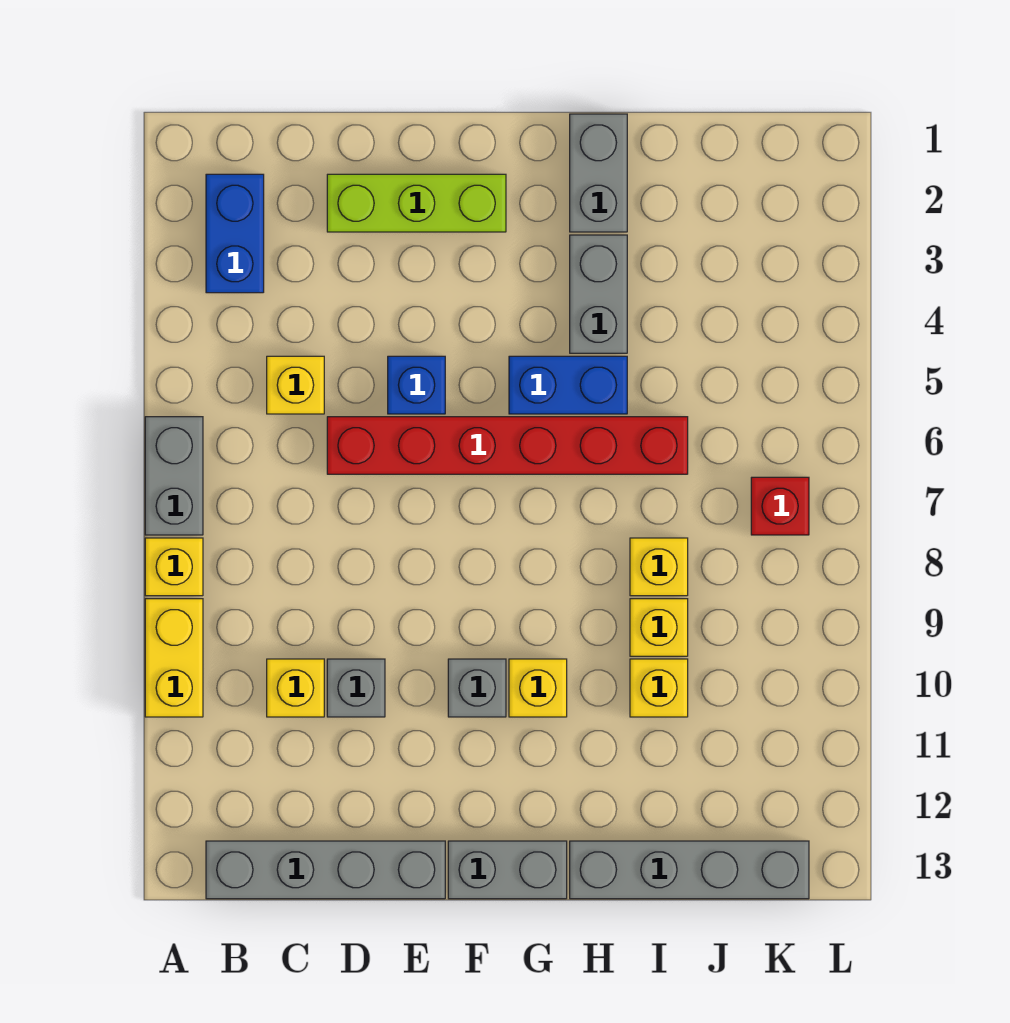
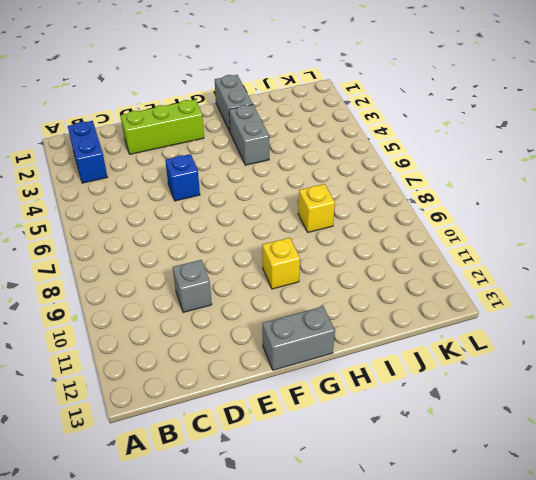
none -> grey 1x2 brick [145,417,203,535]
none -> yellow 1x1 brick [145,538,203,596]
none -> yellow 1x2 brick [145,599,203,717]

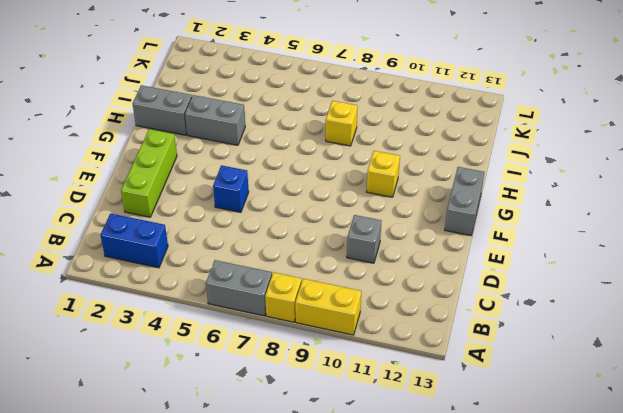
none -> grey 1x4 brick [206,841,445,899]
none -> yellow 1x1 brick [267,356,324,414]
none -> yellow 1x1 brick [267,659,324,717]

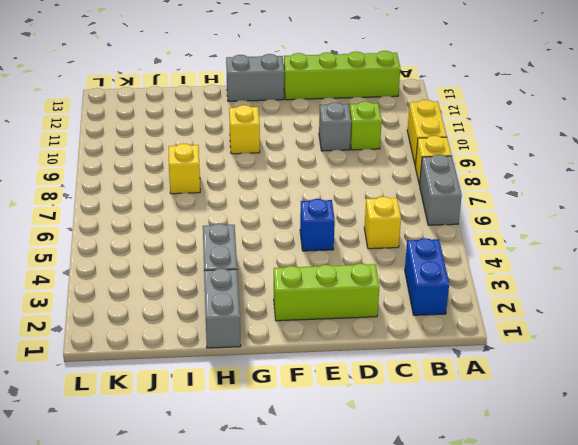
lime 1x4 brick [284,51,400,100] -> grey 1x4 brick [206,841,445,899]
lime 1x1 brick [350,102,382,150] -> yellow 1x1 brick [267,659,324,717]
none -> red 1x6 brick [327,417,688,474]
none -> grey 1x1 brick [448,659,506,717]
none -> blue 1x2 brick [509,356,627,414]

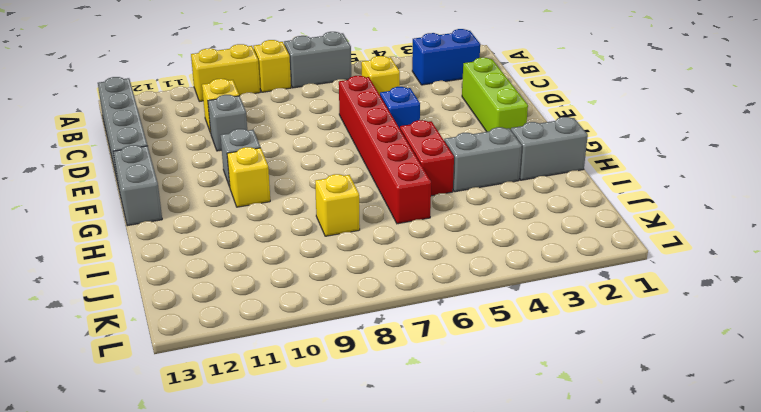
red 1x2 brick [400,120,454,196] -> blue 1x2 brick [509,356,627,414]
none -> grey 1x4 brick [570,841,809,899]
none -> yellow 1x1 brick [630,599,688,656]
none -> yellow 1x1 brick [630,659,688,717]

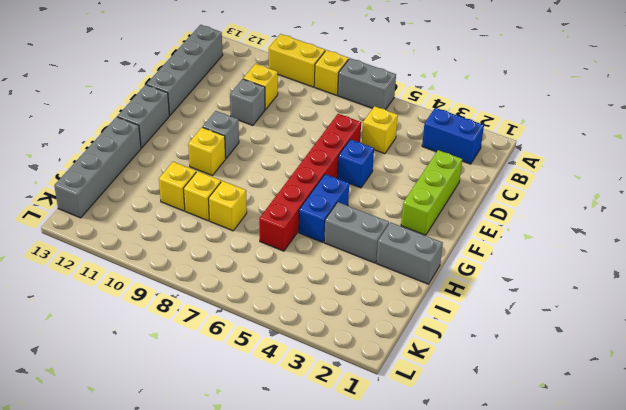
none -> red 1x1 brick [751,477,809,535]

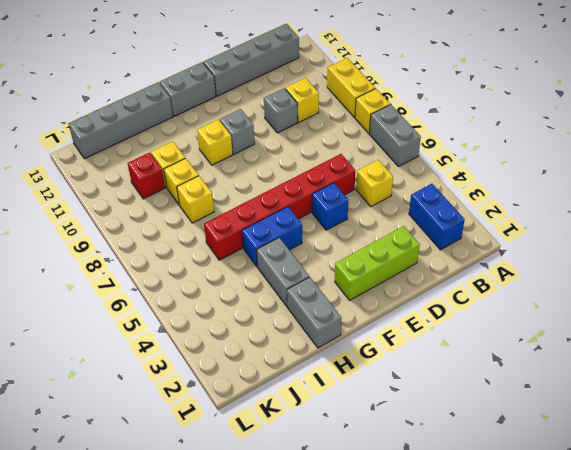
red 1x1 brick [128,152,165,199] -> red 1x1 brick moved to [751,477,809,535]

